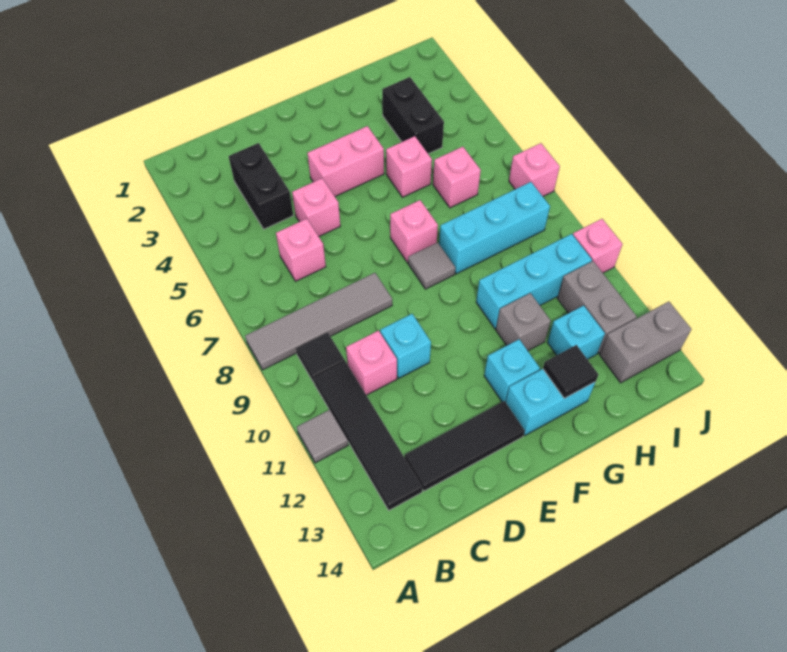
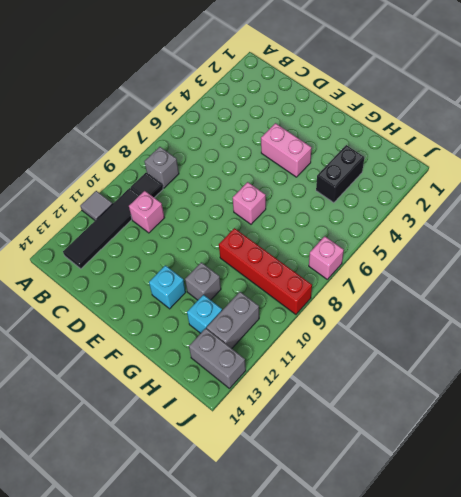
grey 1x1 brick [144,147,179,188] -> grey 1x4 tile [245,273,392,370]
red 1x4 brick [219,228,312,314] -> none
none -> black 1x2 brick [229,143,293,229]
none -> pink 1x1 brick [276,219,326,281]
none -> black 1x3 tile [405,401,525,491]

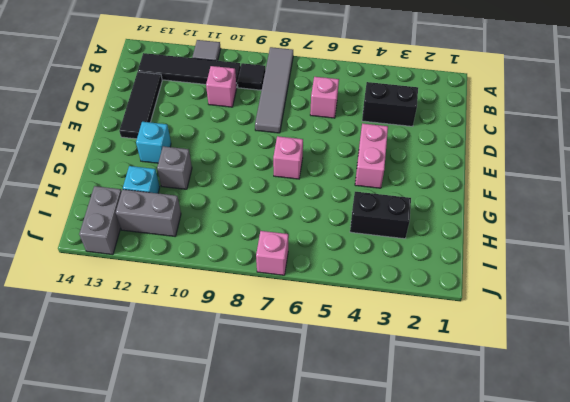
none -> pink 1x1 brick [292,178,340,236]
none -> cyan 1x1 brick [380,314,431,378]
none -> grey 1x1 tile [408,242,455,289]

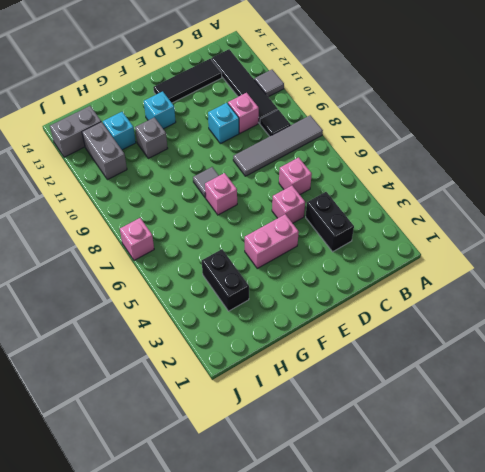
none -> cyan 1x2 brick [506,369,595,435]
none -> pink 1x1 brick [386,136,432,197]
none -> cyan 1x3 brick [439,182,550,274]

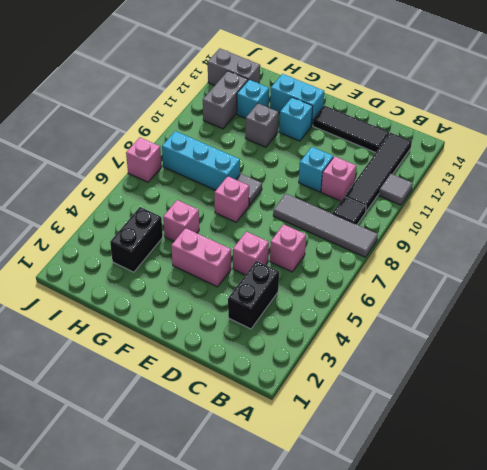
none -> cyan 1x3 brick [476,234,592,329]
none -> pink 1x1 brick [433,147,481,208]
none -> pink 1x1 brick [573,219,623,273]

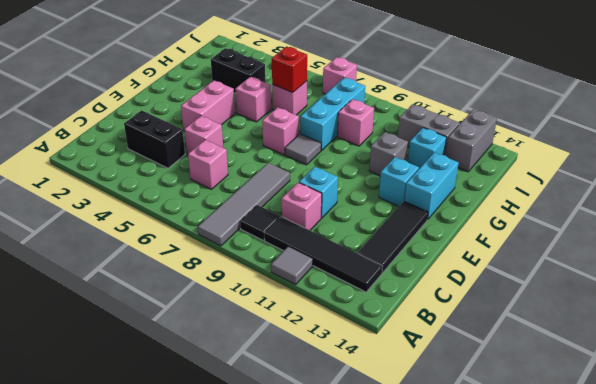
red 1x1 brick [272,47,307,93] -> none
pink 1x1 brick [338,99,374,146] -> pink 1x1 brick moved to [573,219,623,273]
none -> cyan 1x3 brick [476,234,592,329]
none -> black 1x1 tile [543,345,598,398]

